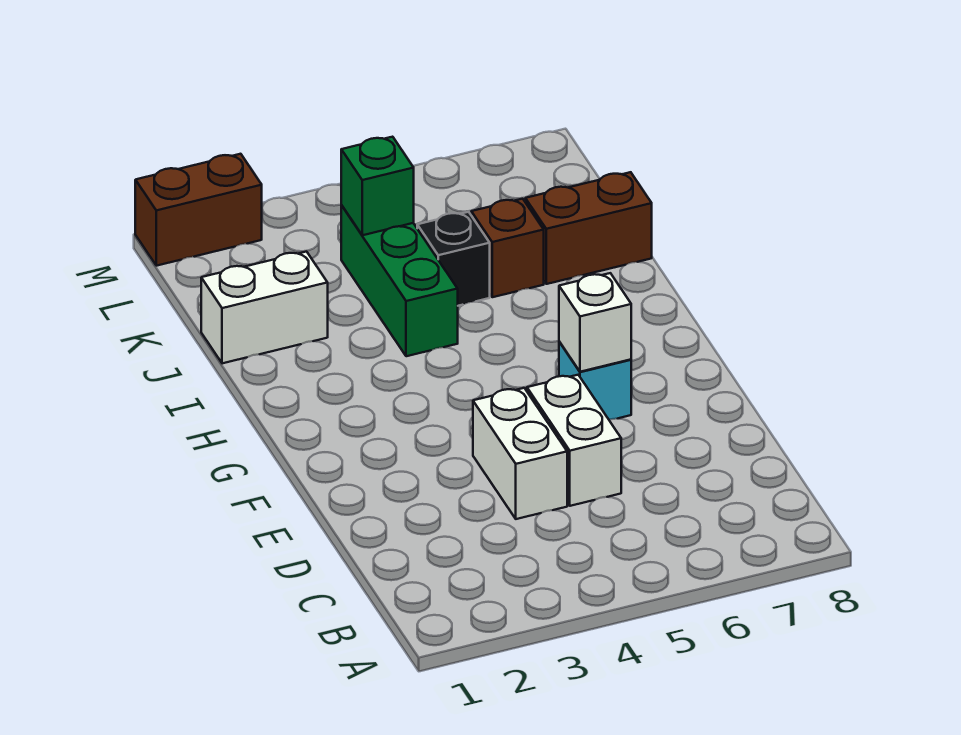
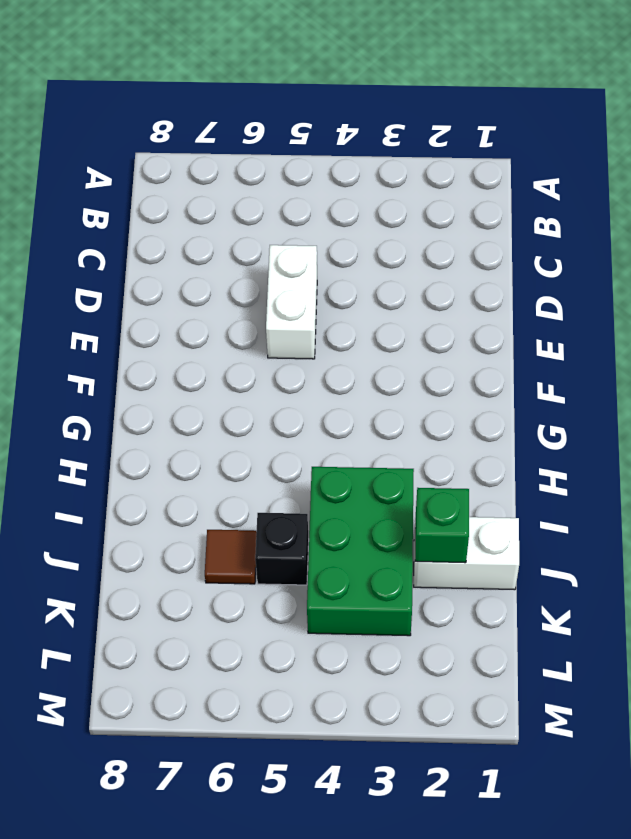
green 2x3 brick [307,467,414,636] -> green 1x3 brick [341,205,458,356]
green 1x1 brick [415,488,469,563] -> green 1x1 brick moved to [341,137,414,235]
brown 1x1 tile [205,530,256,584] -> brown 1x1 brick [471,199,544,297]
none -> white 1x2 brick [473,388,567,519]
none -> cyan 1x1 brick [559,342,631,420]

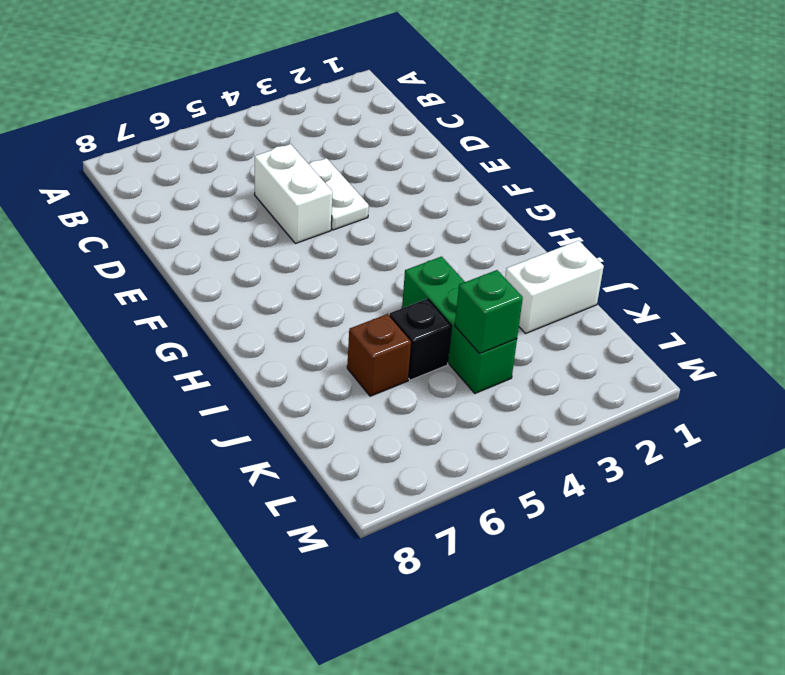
white 1x2 plate [309,158,369,230] -> white 1x2 brick [473,388,567,519]
none -> cyan 1x1 brick [559,342,631,420]
none -> brown 1x2 brick [525,172,652,284]

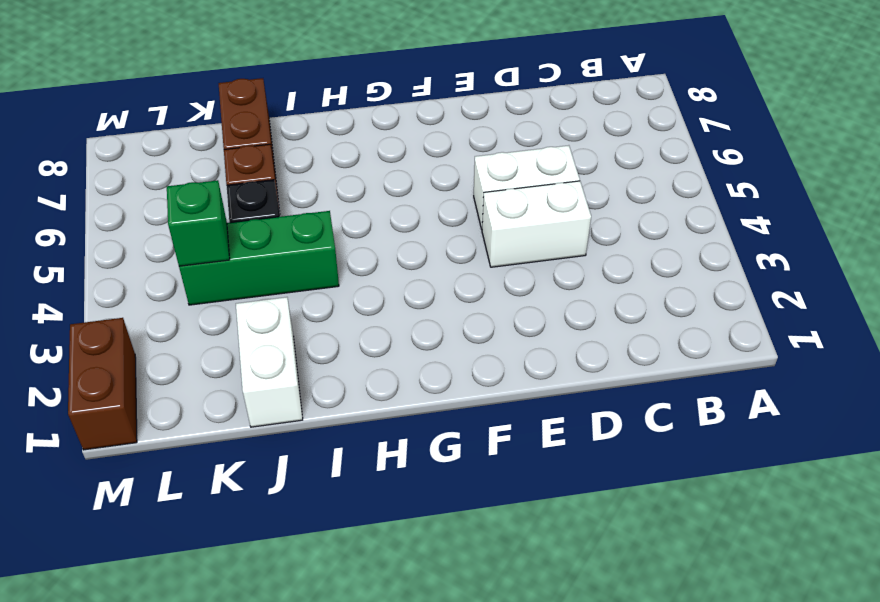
none -> cyan 1x1 brick [559,342,631,420]
none -> white 1x1 brick [559,273,631,372]

